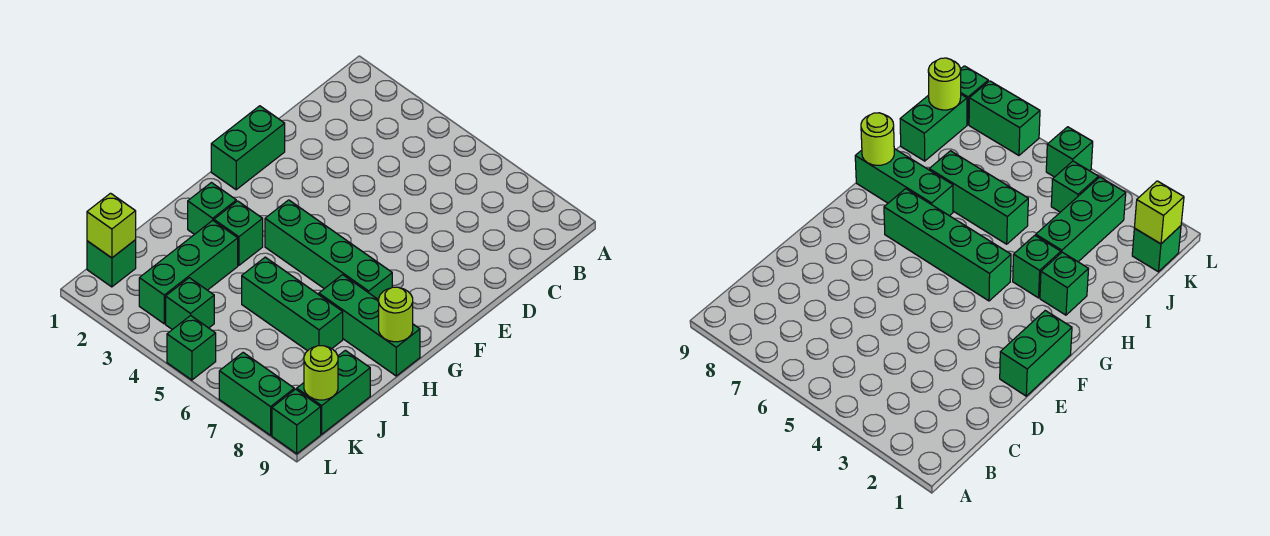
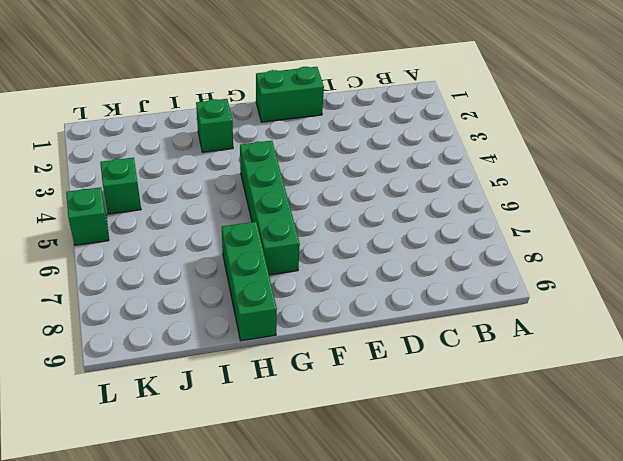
none -> green 1x1 brick [214,201,263,265]
none -> green 1x3 brick [139,220,238,324]
none -> green 1x3 brick [242,257,343,351]

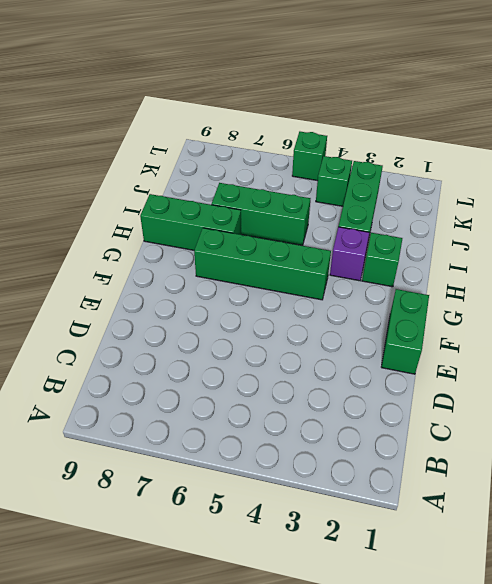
purple 1x1 brick [330,227,369,281] -> green 1x1 brick [214,201,263,265]
none -> green 1x2 brick [297,350,370,434]
none -> green 1x1 brick [87,240,136,287]
none -> green 1x2 brick [219,353,294,435]

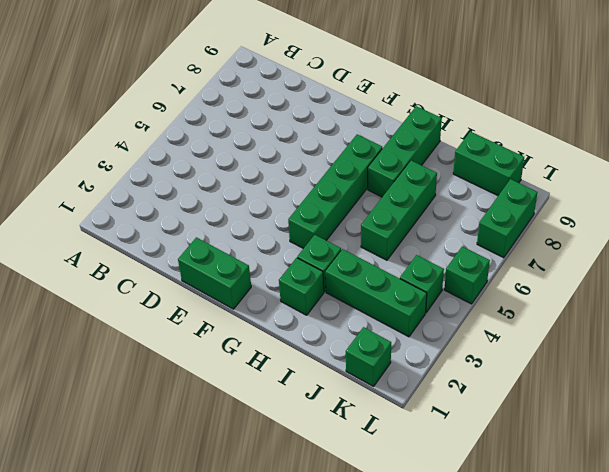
none -> green 1x1 brick [272,389,321,454]
none -> lime 1x1 round brick [379,287,413,342]
none -> lime 1x1 brick [87,193,136,258]

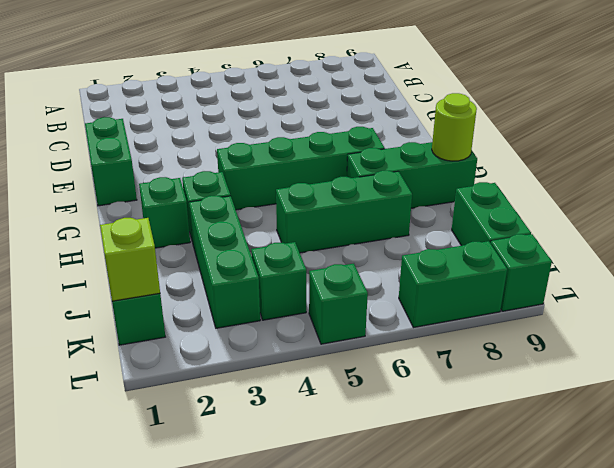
none -> lime 1x1 round brick [304,346,338,400]

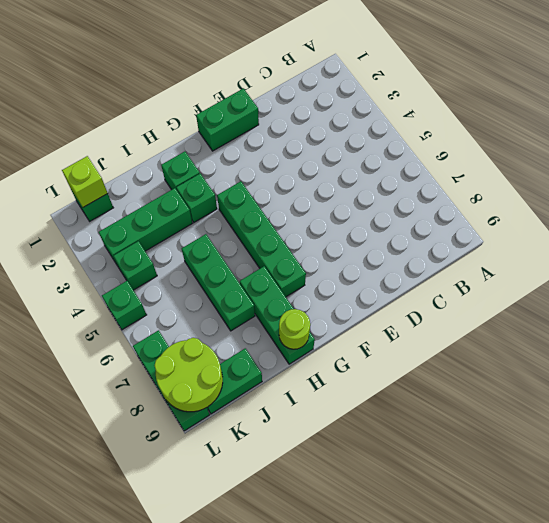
lime 2x2 round brick [155,338,223,412] -> lime 1x1 round brick [304,346,338,400]

